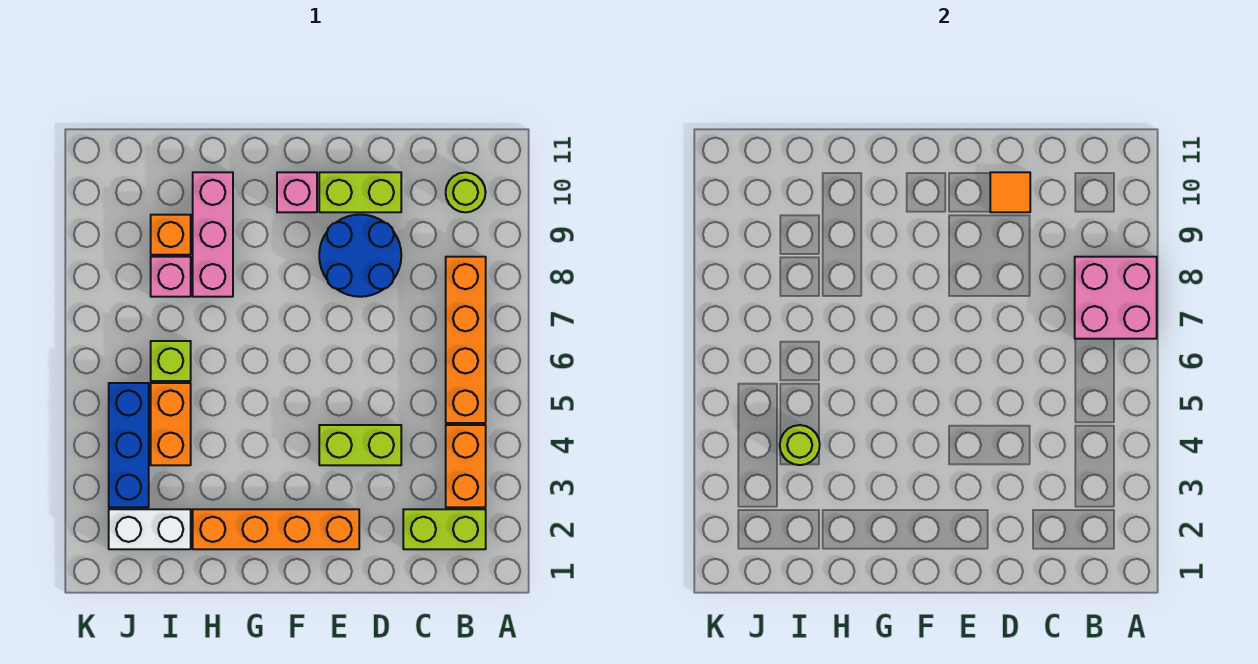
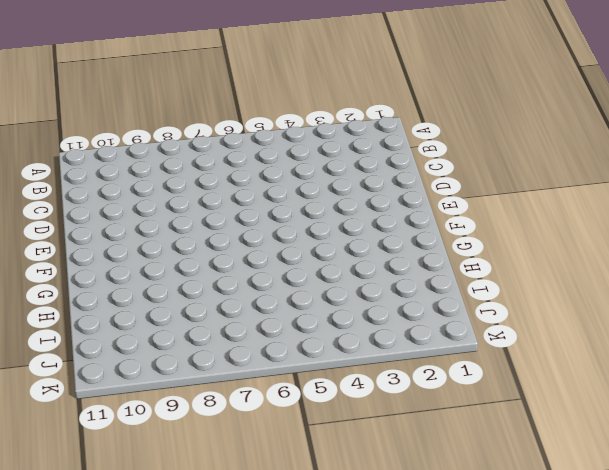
none -> lime 1x2 brick [403,509,486,549]
none -> orange 1x2 brick [446,425,486,507]
none -> orange 1x4 brick [446,257,486,423]

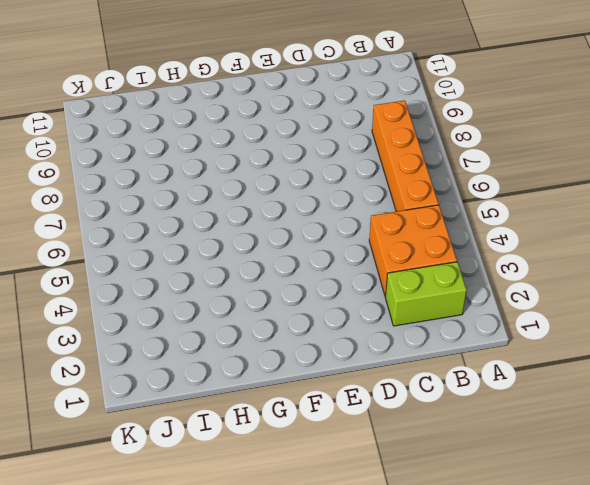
orange 2x2 brick [369,205,457,296] -> orange 1x2 brick [446,425,486,507]
none -> lime 1x1 round brick [446,172,486,212]
none -> lime 1x2 brick [319,425,401,465]
none -> blue 2x2 round brick [319,215,401,297]

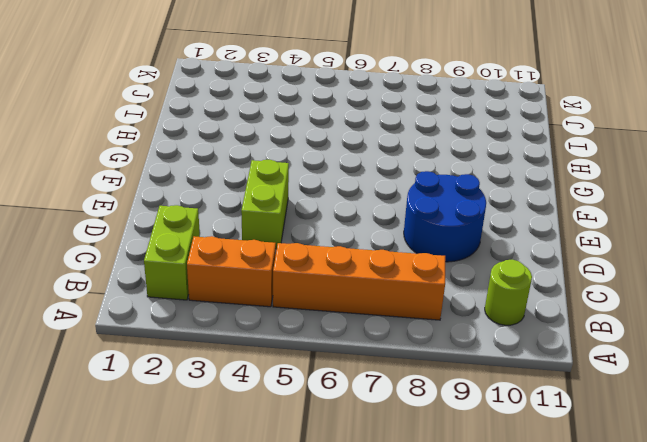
none -> lime 1x2 brick [319,172,401,212]
none -> orange 1x4 brick [193,509,359,549]
none -> pink 1x1 brick [277,172,317,212]

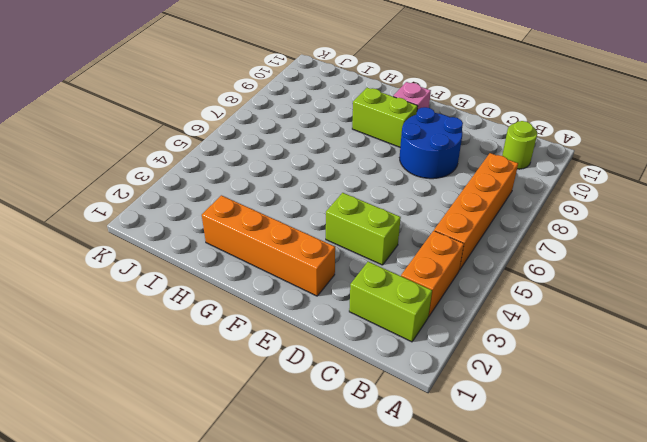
lime 1x2 brick [352,87,418,147] -> lime 1x2 brick moved to [319,172,401,212]
none -> pink 1x3 brick [193,172,233,297]
none -> white 1x2 brick [109,509,191,549]
none -> orange 1x2 brick [151,383,191,465]

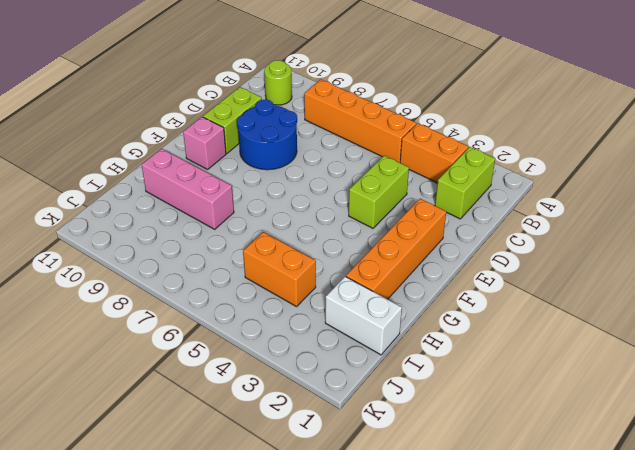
white 1x2 brick [325,276,402,355] -> white 1x2 brick turned to [109,509,191,549]
none -> lime 1x1 brick [151,341,191,381]
none -> pink 1x1 brick [151,257,191,297]
none -> orange 1x1 brick [151,215,191,255]

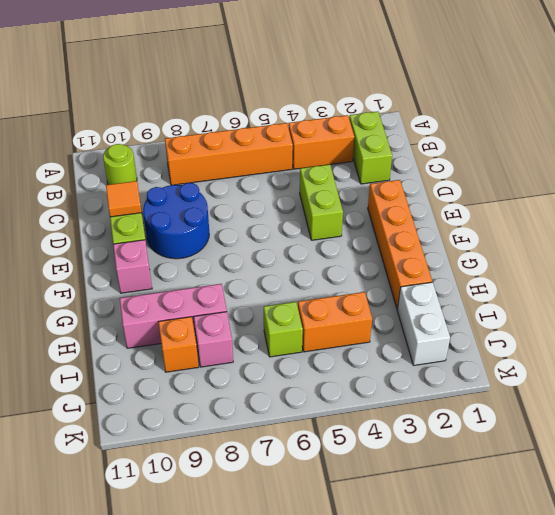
none -> blue 1x3 brick [109,383,149,507]
none -> pink 2x2 brick [1075,257,1157,339]
none -> lime 1x1 round brick [780,425,820,465]

